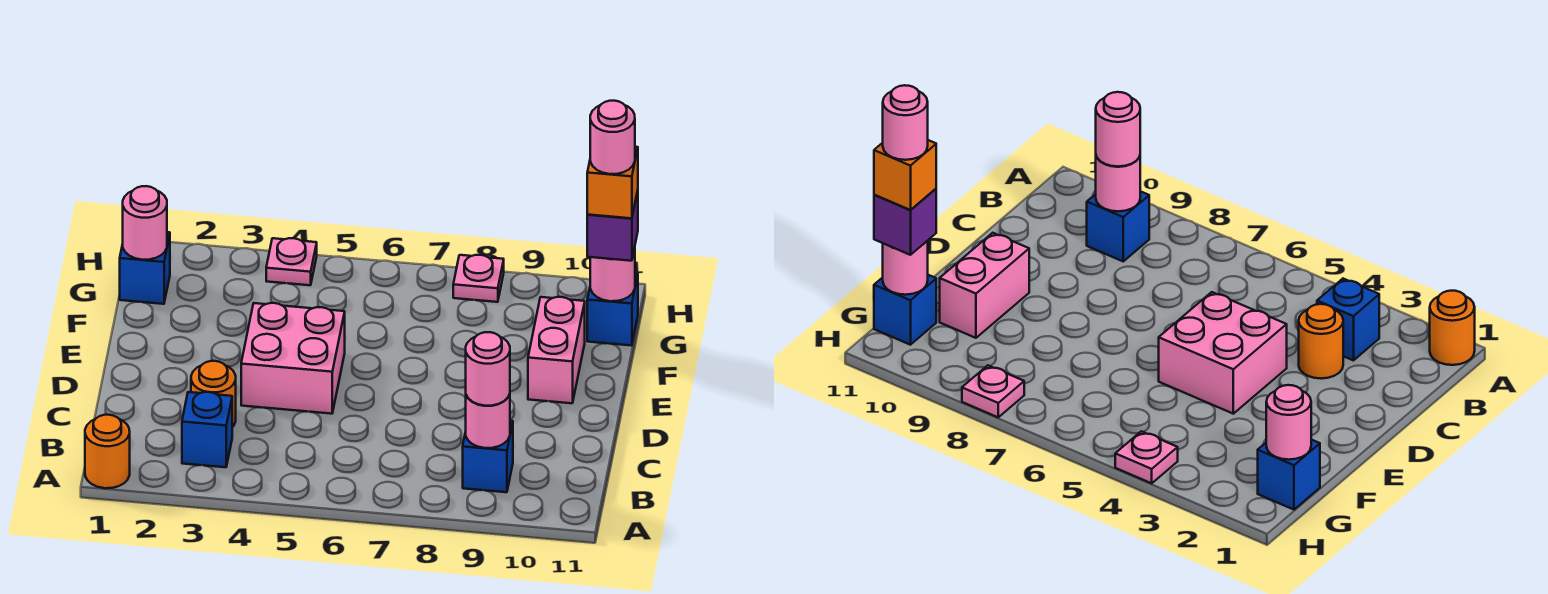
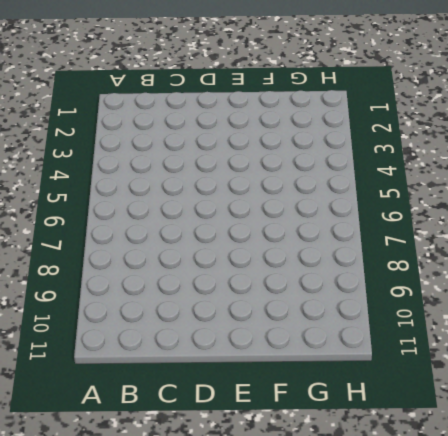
none -> orange 1x1 round brick [85,415,130,488]
none -> blue 1x1 brick [182,392,232,467]
none -> blue 1x1 brick [463,421,513,492]

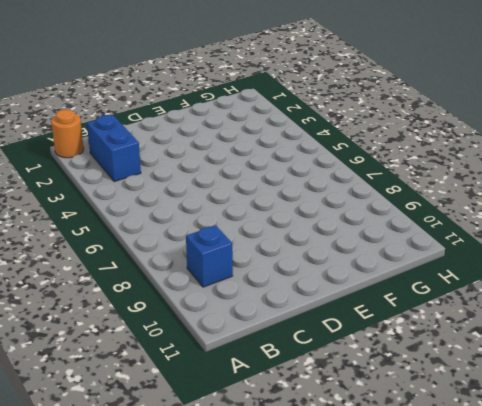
blue 1x2 brick [87,115,141,182] -> blue 1x1 brick [182,392,232,467]
none -> orange 1x1 round brick [191,361,236,427]
none -> pink 2x2 brick [241,303,345,414]
none -> pink 1x2 brick [528,297,585,403]

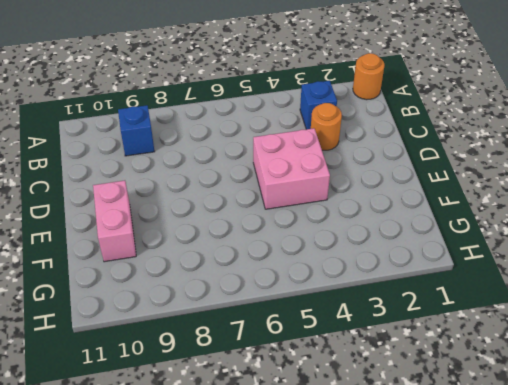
none -> blue 1x1 brick [120,232,170,304]
none -> blue 1x1 brick [587,274,638,346]
none -> pink 1x1 plate [266,238,317,285]

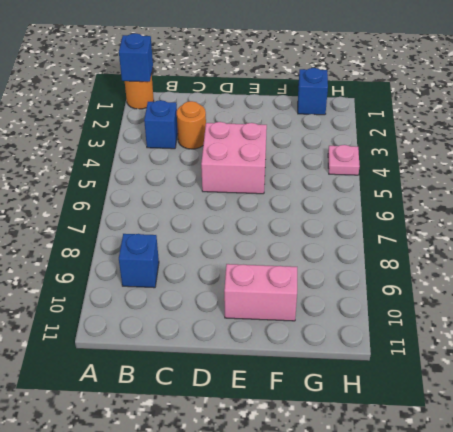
blue 1x1 brick [119,33,153,82] -> blue 1x1 brick moved to [587,274,638,346]
none -> pink 1x1 plate [453,255,504,302]
none -> pink 1x1 round brick [466,394,510,448]
none -> pink 1x1 round brick [123,186,167,260]

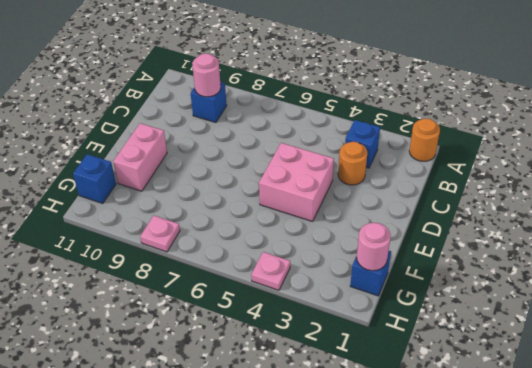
none -> pink 1x1 round brick [590,248,635,301]
none -> pink 1x1 round brick [466,332,510,406]
none -> purple 1x1 brick [587,191,638,261]

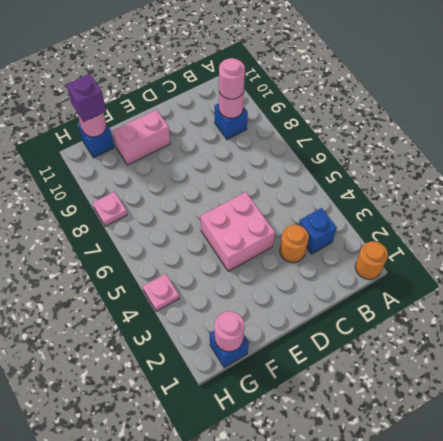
none -> orange 1x1 brick [587,147,638,218]
none -> pink 1x1 round brick [590,101,635,174]

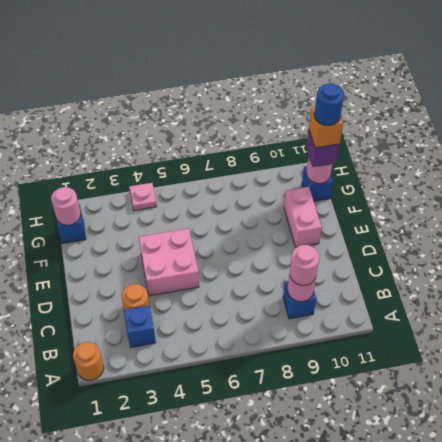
blue 1x1 round brick [314,83,344,125] -> pink 1x1 round brick [590,101,635,174]
none -> pink 1x1 plate [453,255,504,302]

